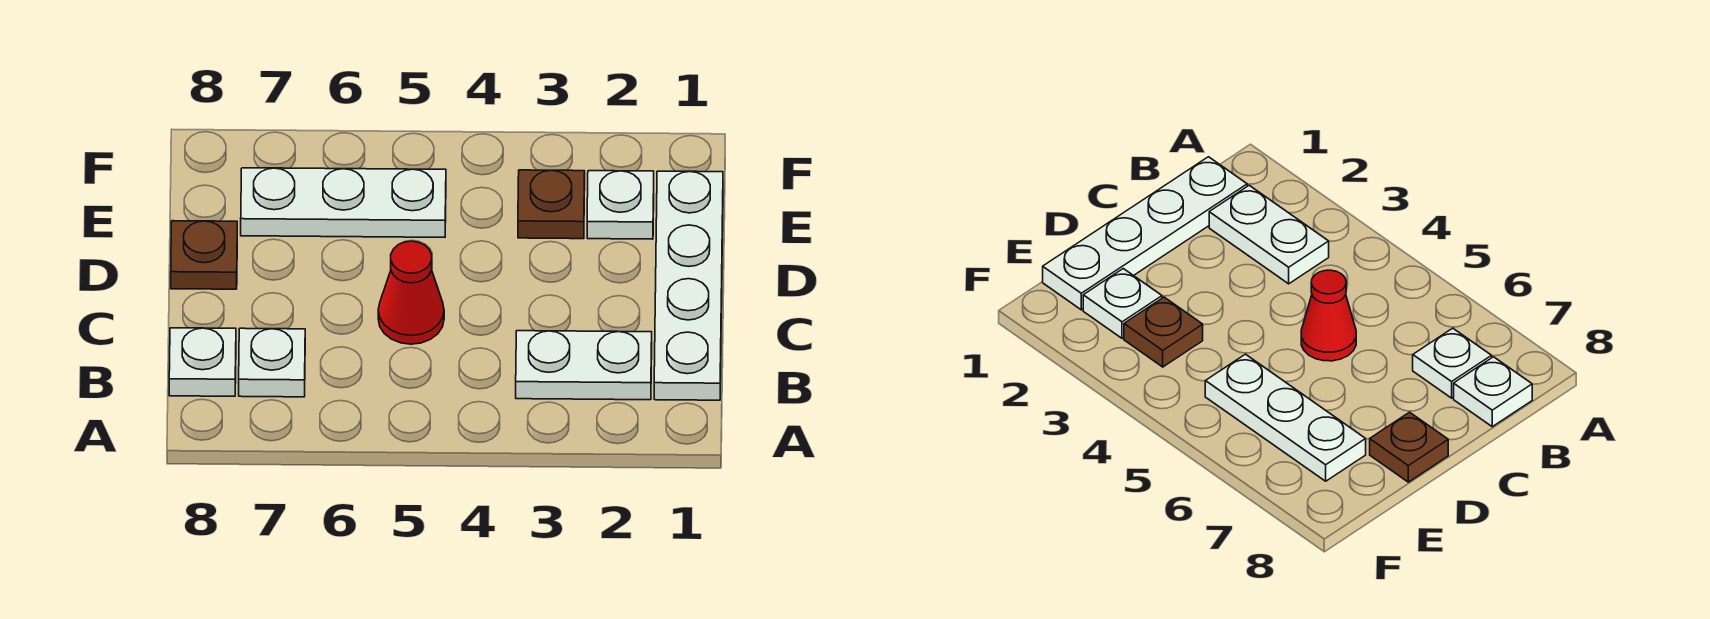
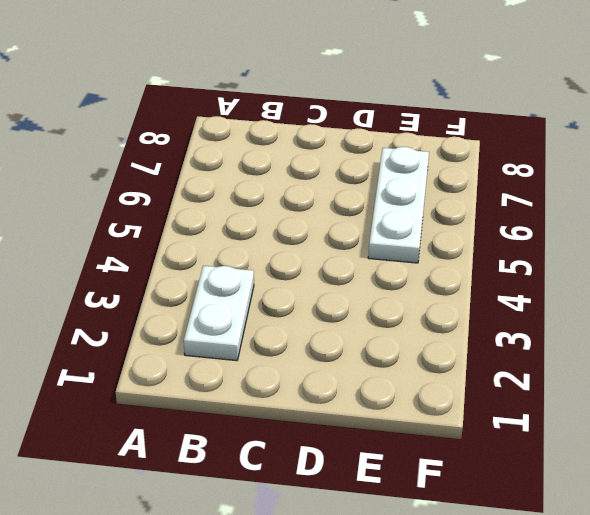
none -> white 1x4 plate [654,171,723,400]
none -> white 1x1 plate [239,328,305,397]

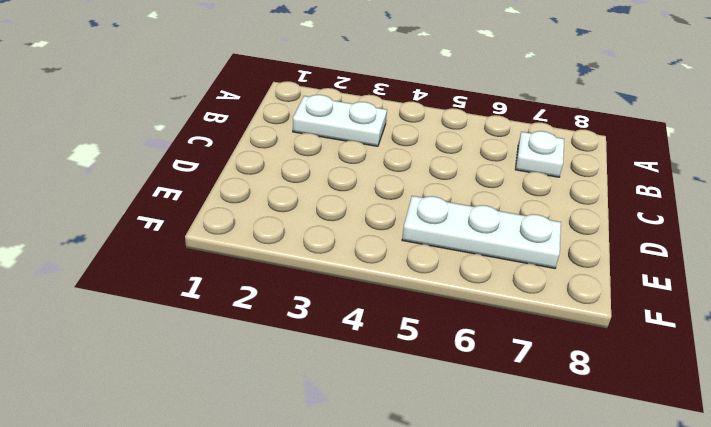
none -> white 1x4 plate [654,171,723,400]
none -> white 1x1 plate [169,328,236,396]

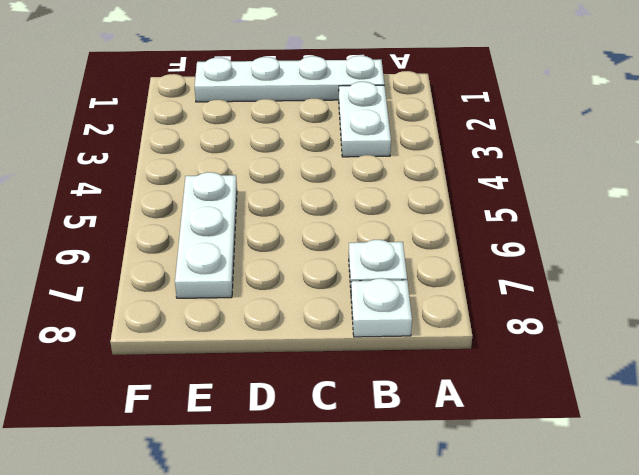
none -> red 1x1 cone [378,241,444,344]
none -> brown 1x1 plate [171,221,237,289]

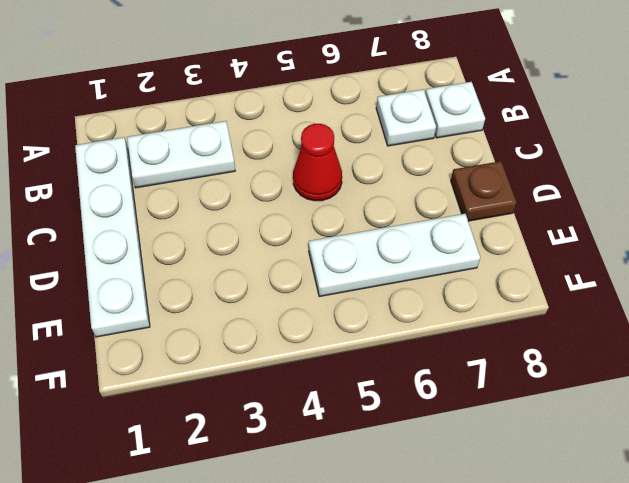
none -> white 1x1 plate [587,171,654,239]
none -> brown 1x1 plate [518,170,585,239]

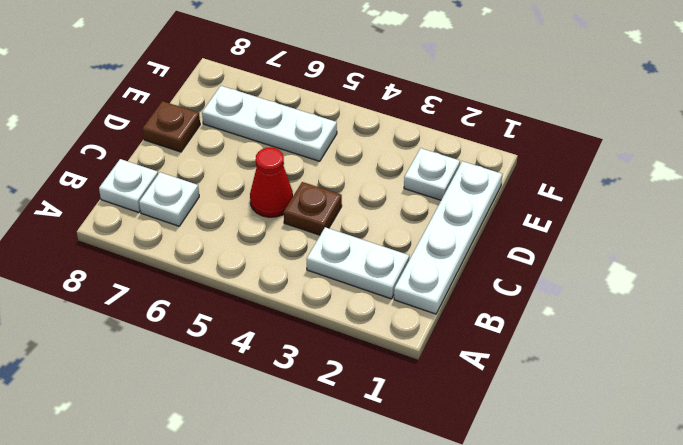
brown 1x1 plate [284,182,342,235] -> brown 1x1 plate moved to [518,170,585,239]

